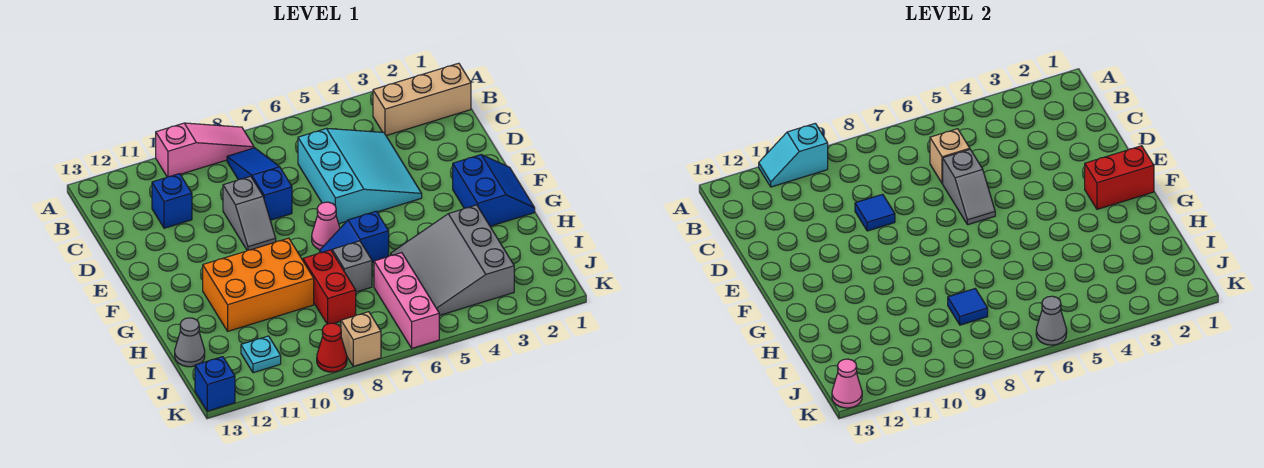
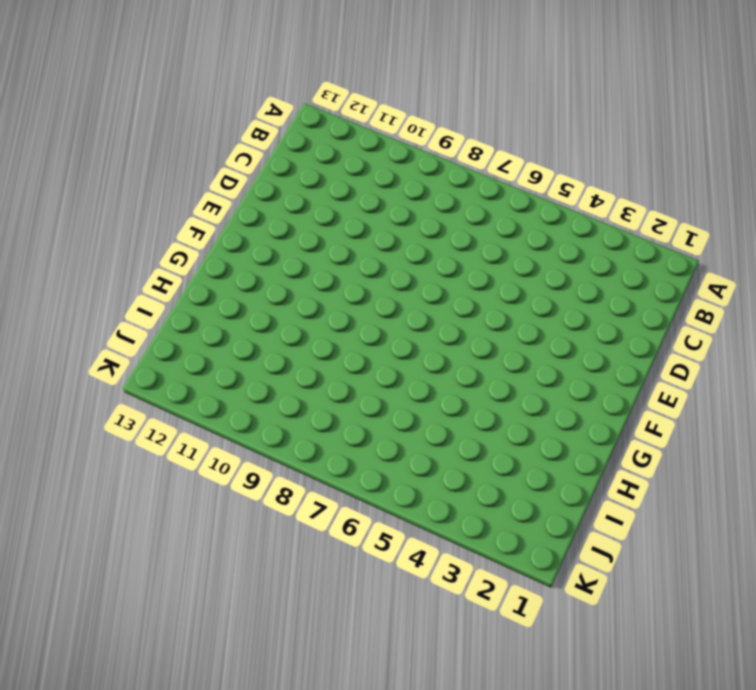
none -> pink 1x3 slope [156,123,254,177]
none -> tan 1x3 brick [373,63,471,136]
none -> blue 1x3 slope [227,148,292,220]

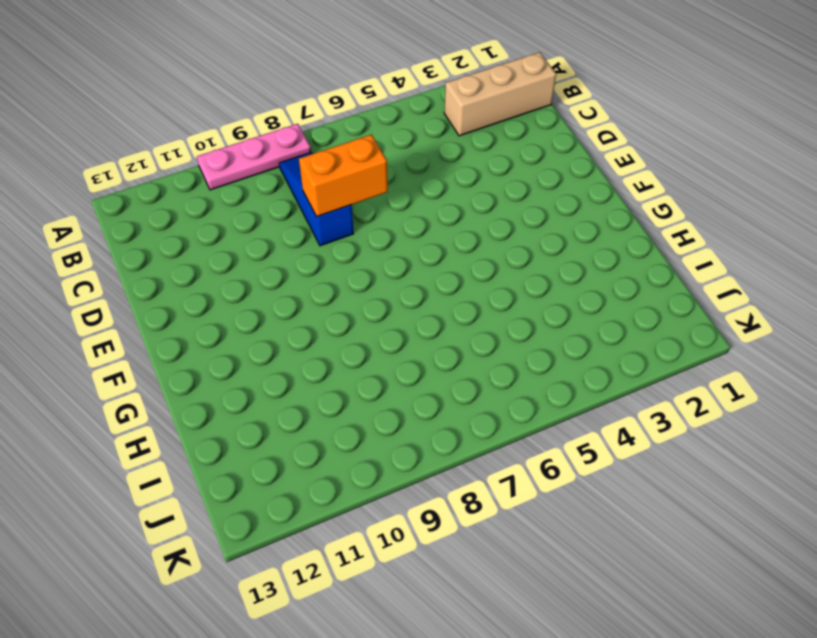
pink 1x3 plate [197,124,311,190] -> pink 1x3 slope [156,123,254,177]
orange 1x2 brick [299,135,388,217] -> none
none -> cyan 3x3 slope [298,129,422,224]
none -> blue 1x1 brick [152,174,192,228]
none -> grey 1x2 slope [223,176,276,251]

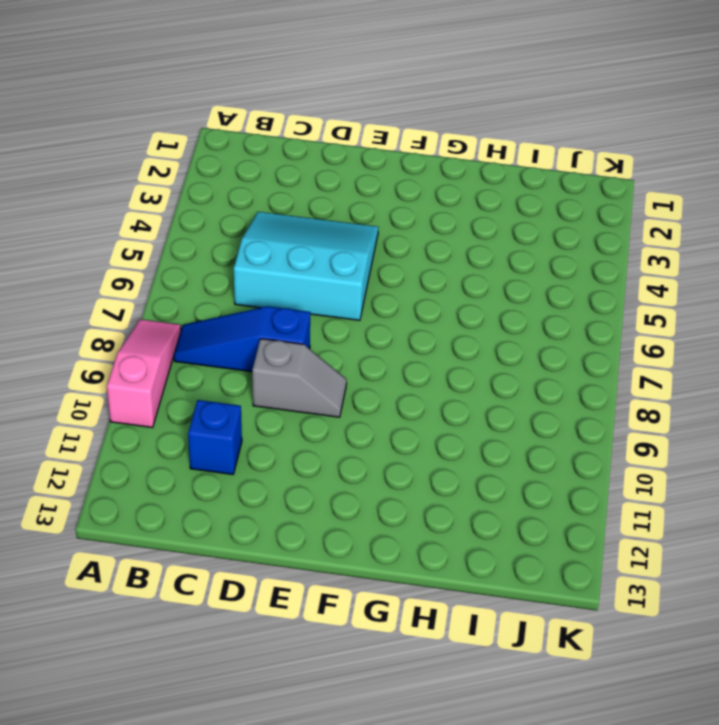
none -> tan 1x3 brick [373,63,471,136]
none -> blue 2x2 slope [453,155,535,226]
none -> pink 1x1 cone [312,202,340,250]

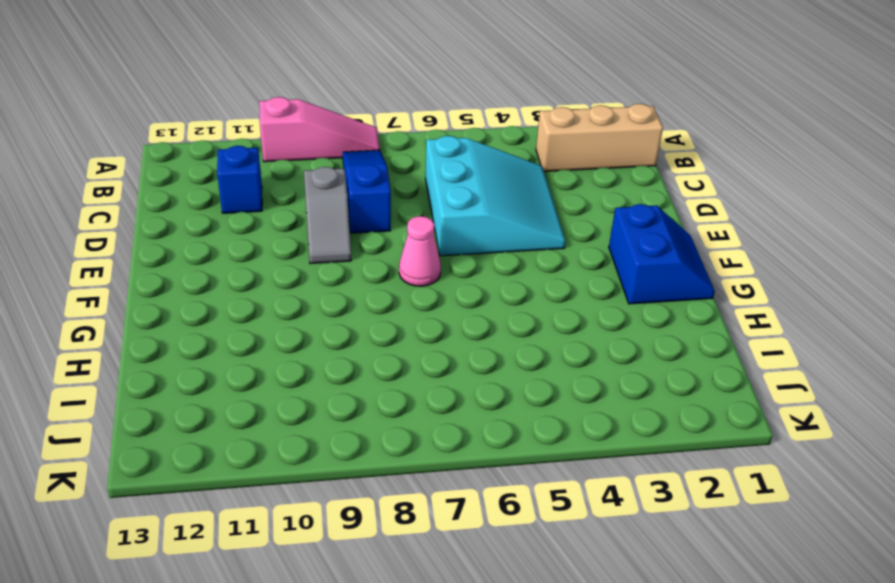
none -> blue 1x2 slope [320,211,389,263]
none -> orange 2x3 brick [203,238,314,331]
none -> grey 3x3 slope [391,205,514,316]

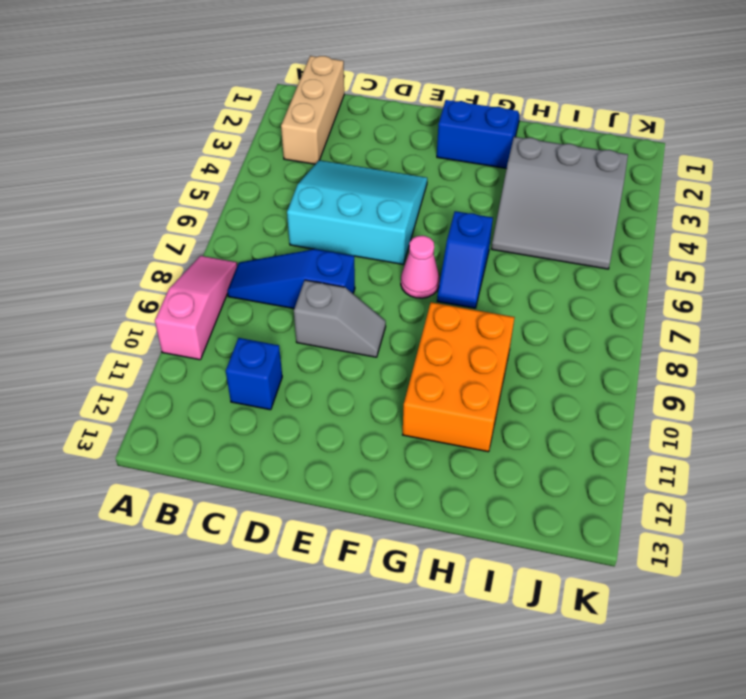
none -> grey 1x1 brick [332,241,372,292]
none -> red 1x2 brick [303,250,356,324]
none -> pink 1x3 brick [374,253,439,348]

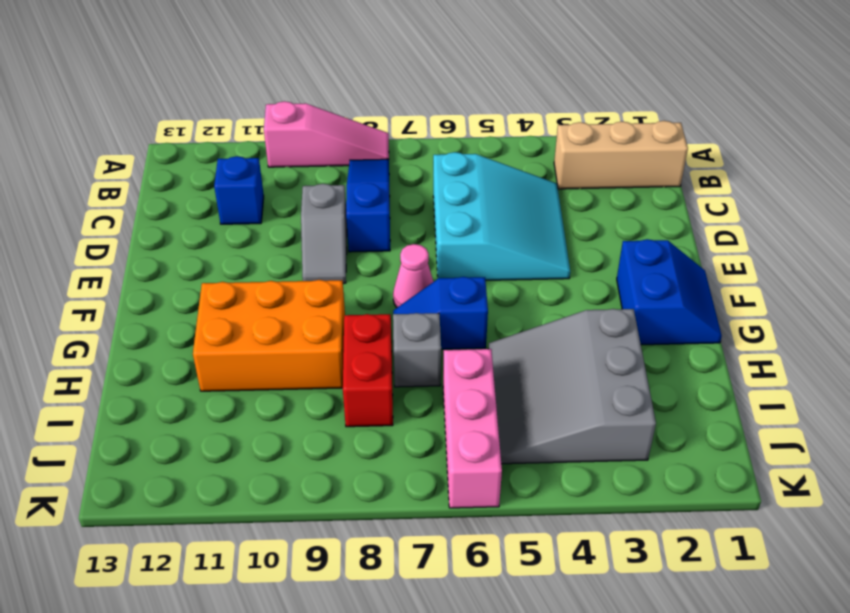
none -> grey 1x1 cone [175,318,205,367]
none -> cyan 1x1 plate [241,336,281,373]
none -> tan 1x1 brick [341,312,381,366]

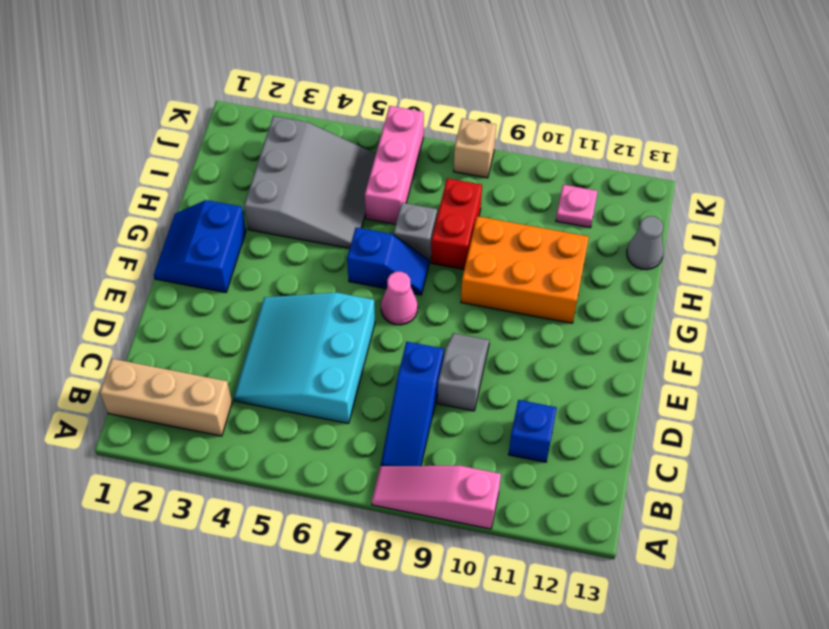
pink 1x1 plate [556,185,598,228] -> cyan 1x1 plate [241,336,281,373]
none -> red 1x1 cone [317,323,347,372]
none -> blue 1x1 brick [195,357,235,411]
none -> cyan 1x2 slope [759,123,828,187]

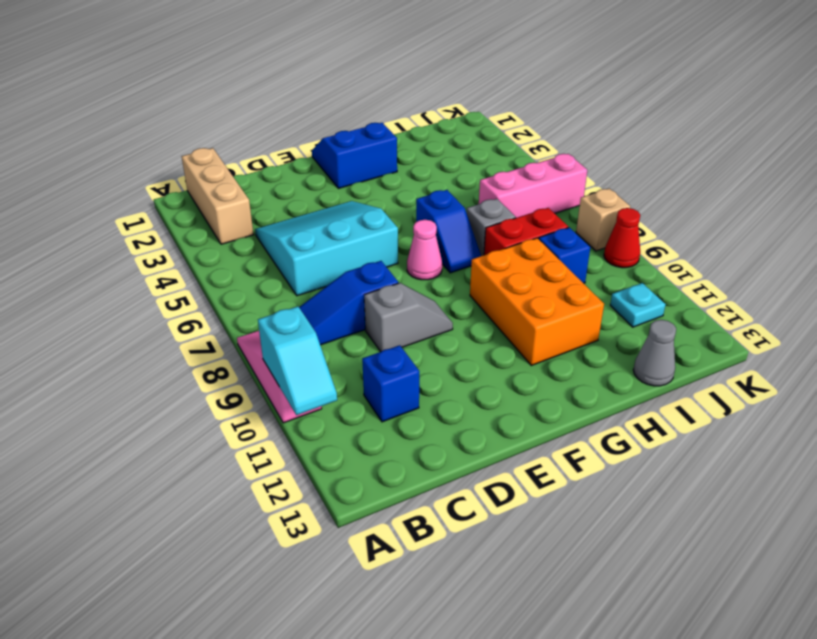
blue 1x1 brick [539,227,590,283] -> blue 1x1 brick moved to [195,357,235,411]
none -> grey 3x3 slope [391,205,514,316]
none -> tan 1x1 brick [930,129,970,183]
none -> grey 1x2 slope [943,150,995,225]

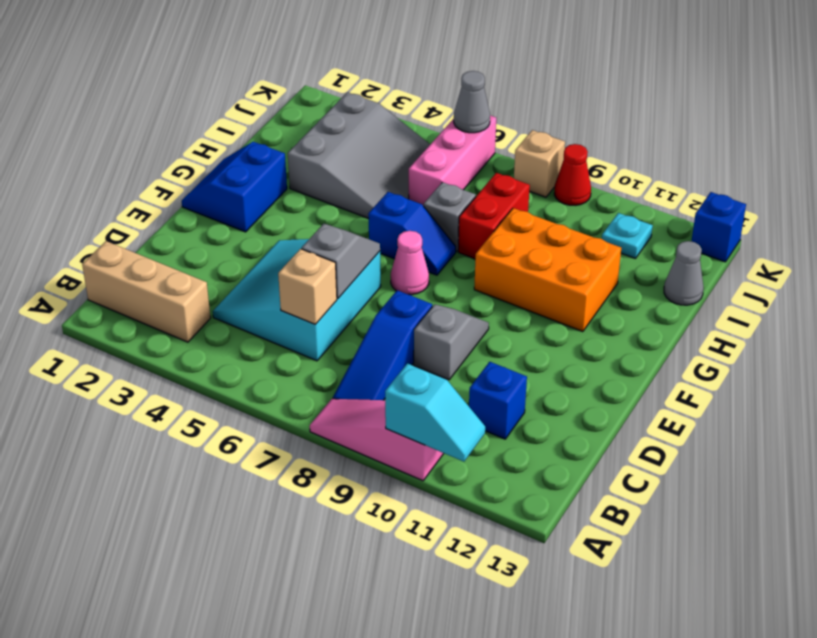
none -> blue 1x1 tile [855,194,895,231]
none -> red 1x2 brick [1085,146,1154,209]
none -> blue 1x1 tile [948,289,988,325]

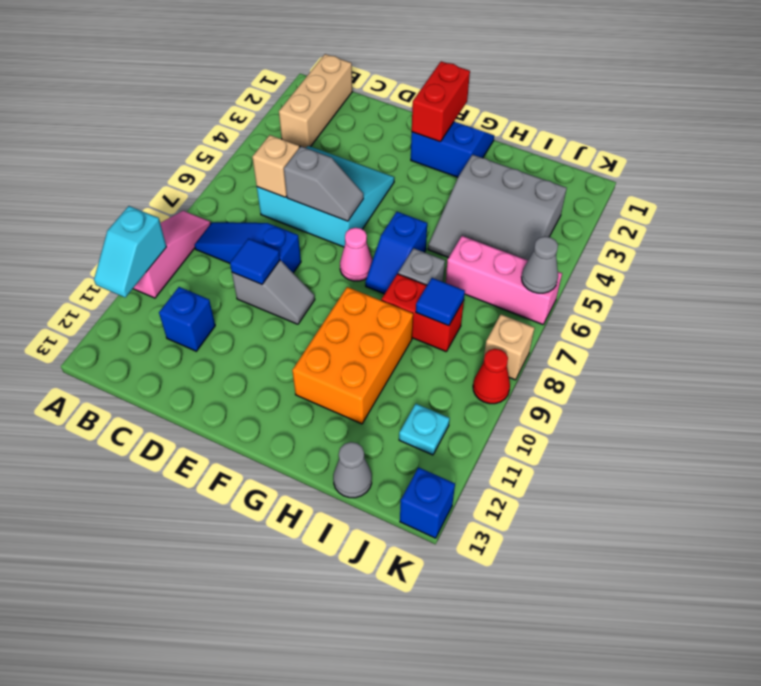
none -> pink 1x1 cone [832,359,862,408]

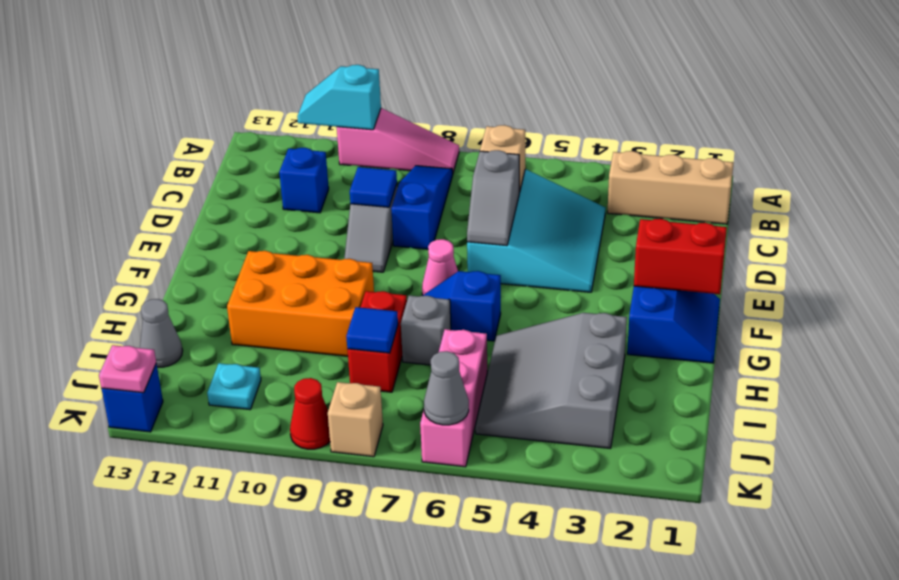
pink 1x1 plate [99,345,156,393] -> pink 1x1 cone [832,359,862,408]

